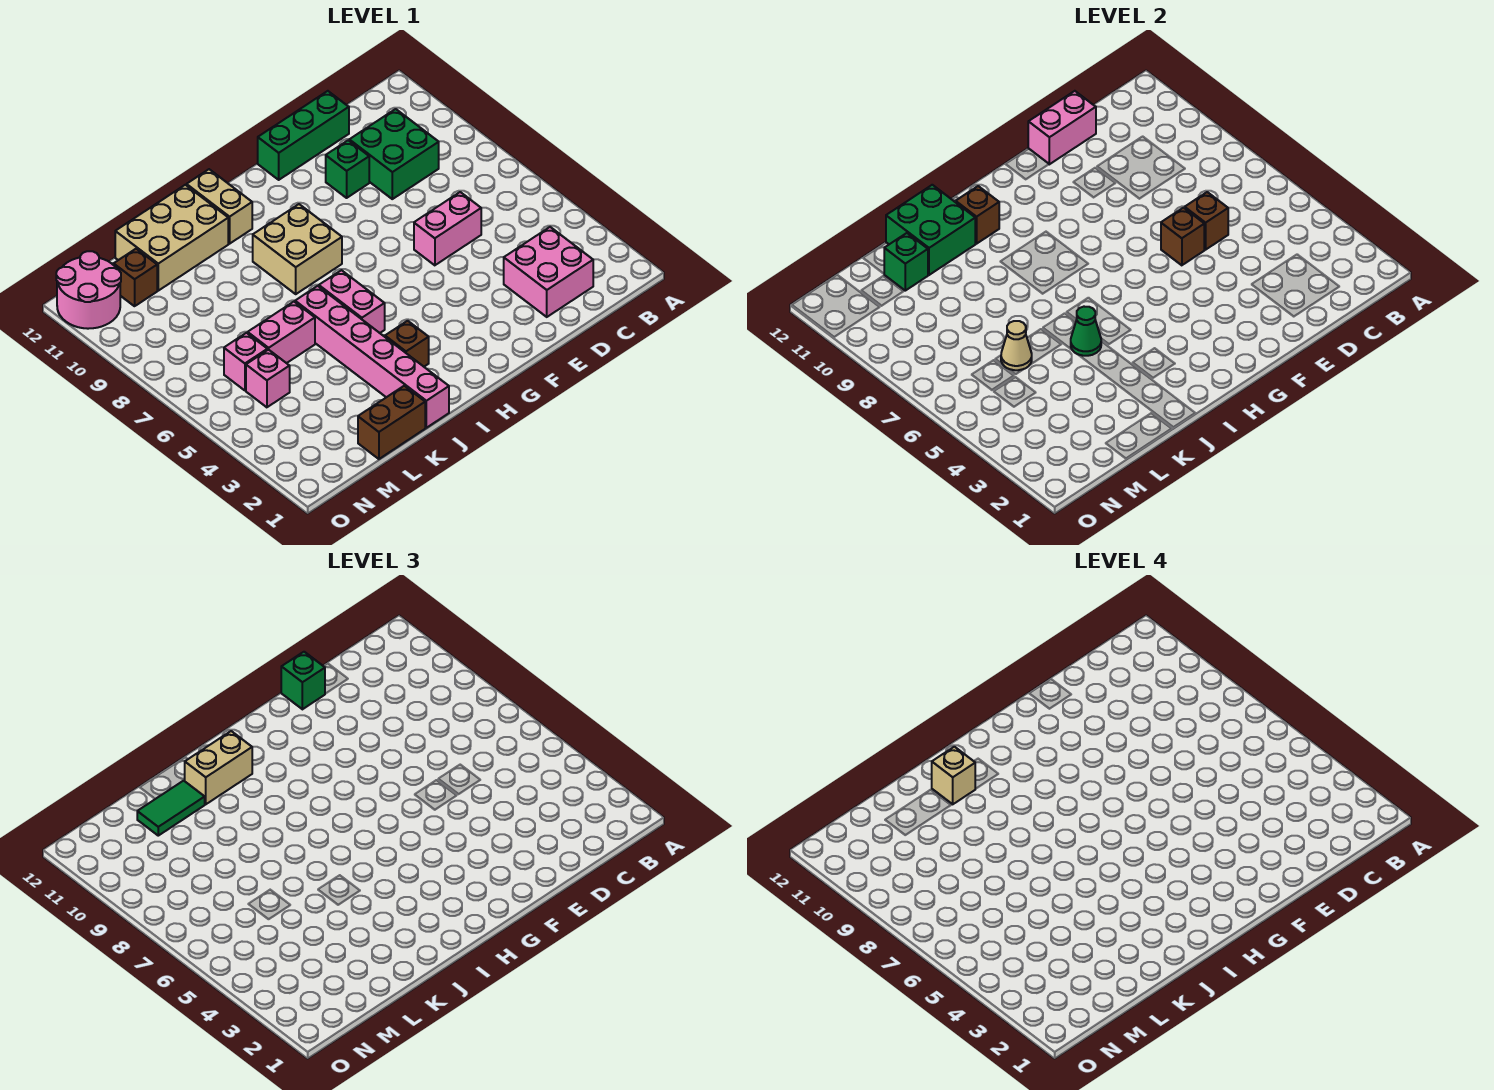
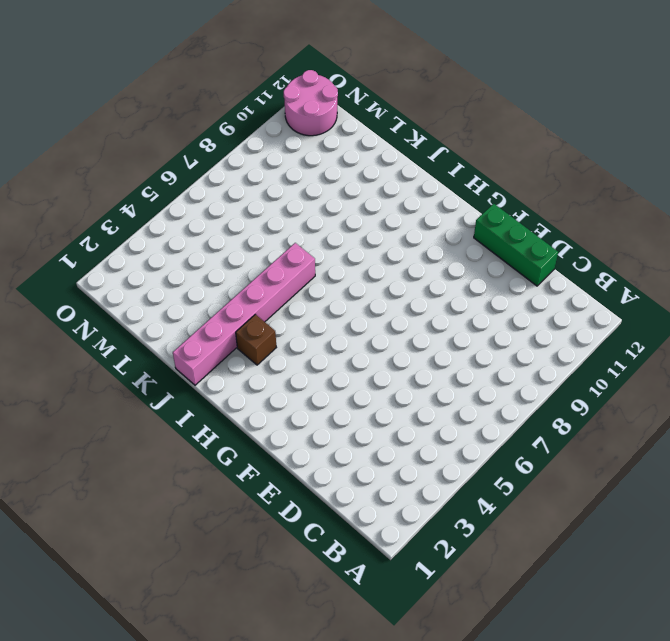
none -> pink 2x2 brick [504,227,593,317]
none -> green 2x2 brick [349,109,439,199]
none -> pink 1x2 brick [414,192,481,265]

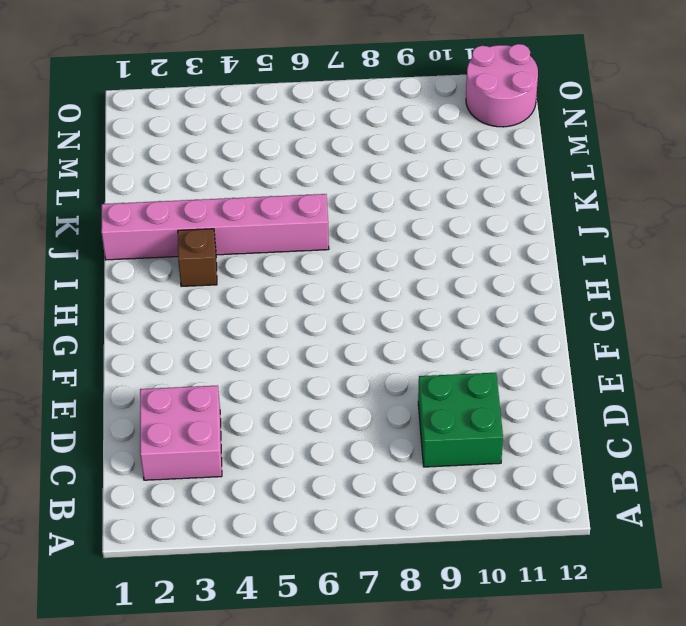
none -> pink 1x2 brick [414,192,481,265]
none -> green 1x3 brick [258,91,349,180]
none -> green 1x1 brick [326,140,369,198]

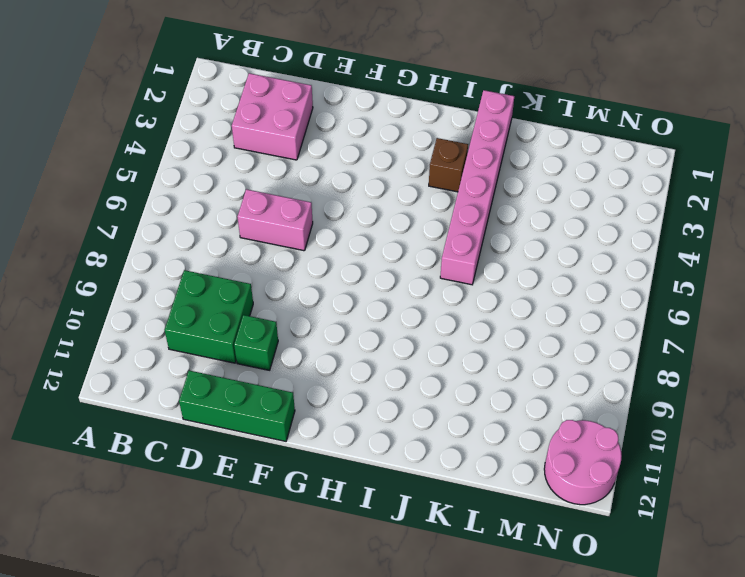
none -> tan 2x2 brick [253,204,342,294]
none -> pink 1x2 brick [319,270,385,333]
none -> tan 1x2 brick [187,169,252,244]

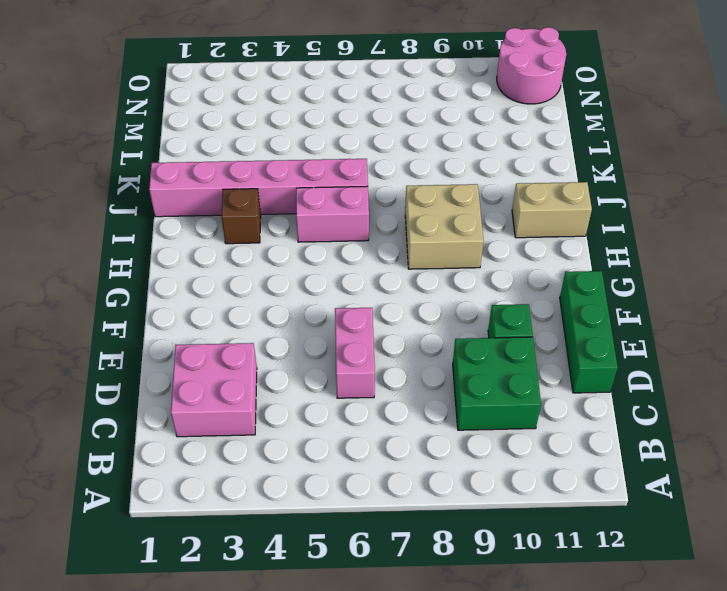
none -> tan 2x3 brick [115,185,228,291]
none -> brown 1x2 brick [358,386,425,459]
none -> pink 1x2 brick [248,302,315,363]

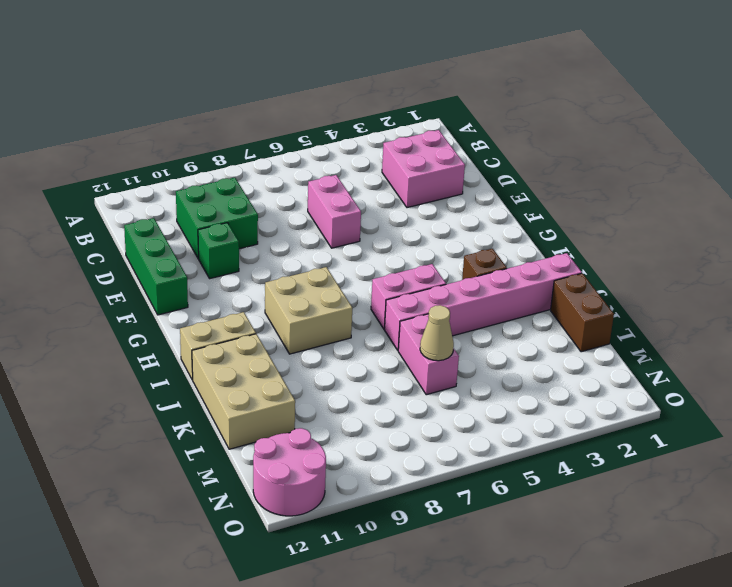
none -> pink 1x1 brick [246,350,290,407]
none -> pink 1x1 brick [224,333,267,390]
none -> brown 1x1 brick [114,249,157,306]

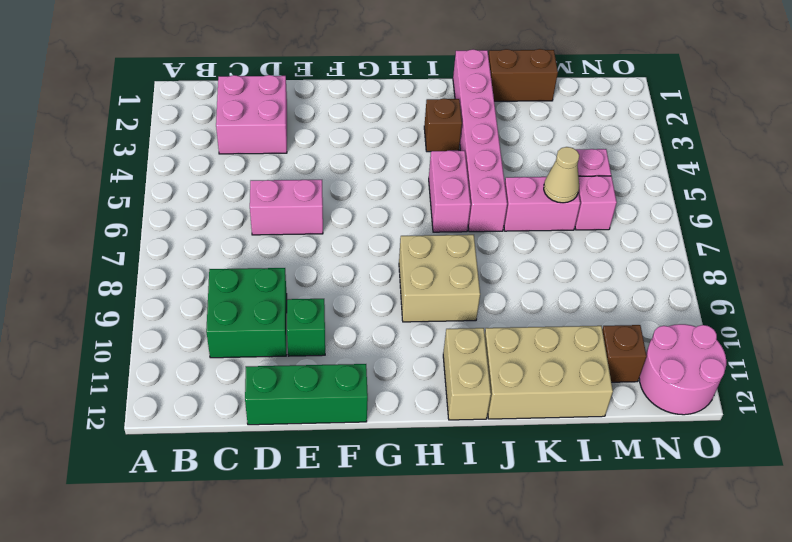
none -> brown 1x1 brick [1185,192,1228,250]
none -> pink 1x2 brick [1028,91,1096,164]
none -> brown 1x1 brick [1161,208,1204,265]

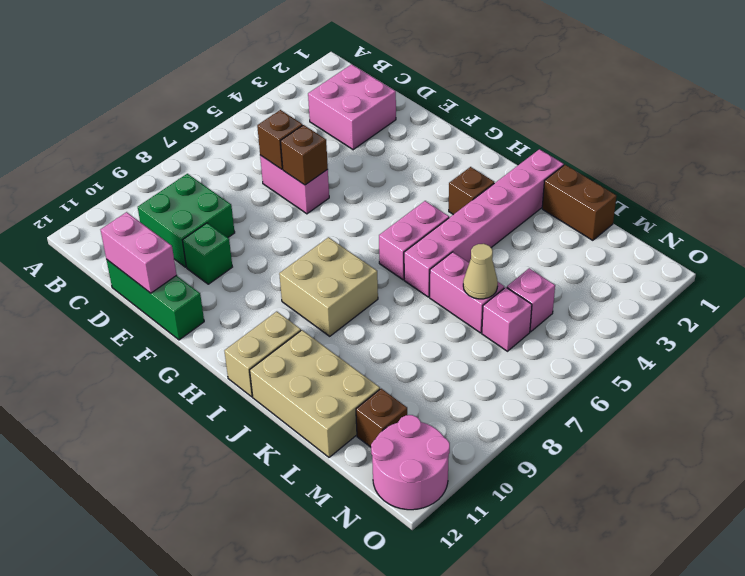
none -> brown 1x1 brick [956,186,999,244]
none -> green 1x1 cone [1071,307,1101,356]
none -> green 2x2 brick [886,185,975,275]

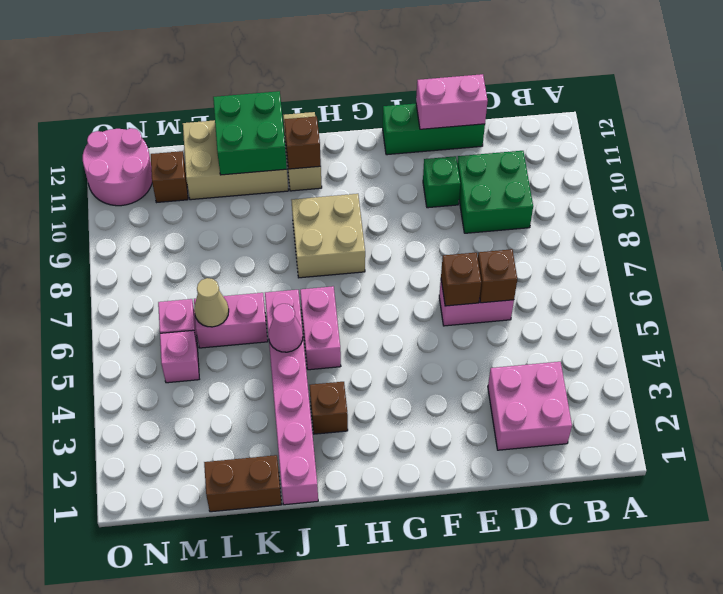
pink 1x1 cone [268,304,303,352] -> green 1x1 cone [1071,307,1101,356]
none -> green 1x1 brick [884,233,928,291]
none -> green 1x1 brick [281,652,325,709]
none -> tan 1x2 brick [185,731,252,804]

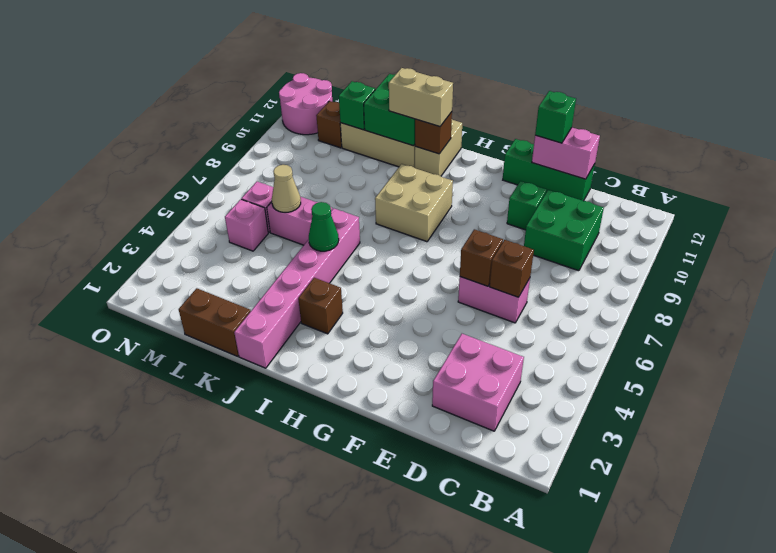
none -> pink 1x2 brick [319,270,385,333]
none -> green 1x2 tile [137,781,205,836]
none -> tan 1x1 brick [932,747,975,804]

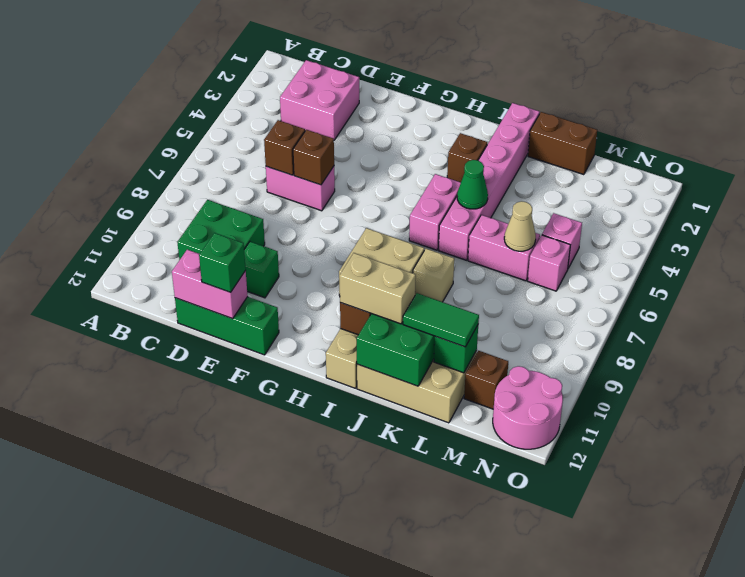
tan 1x1 brick [413,249,454,302] -> tan 1x1 brick moved to [932,747,975,804]

